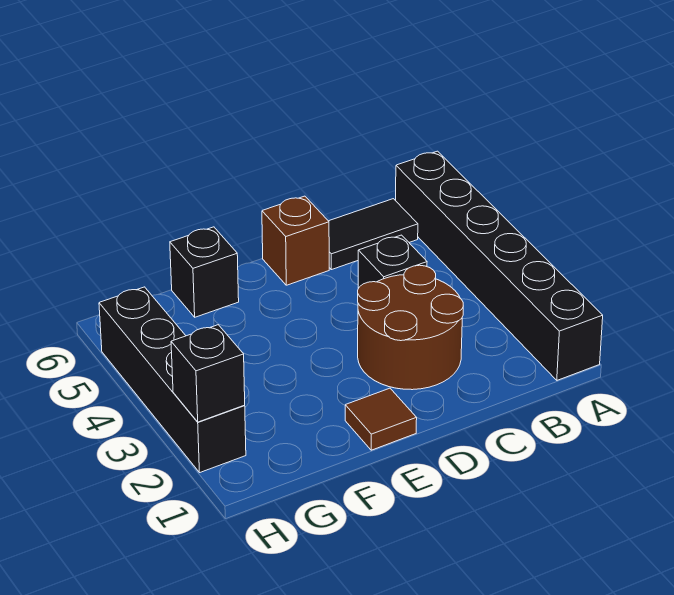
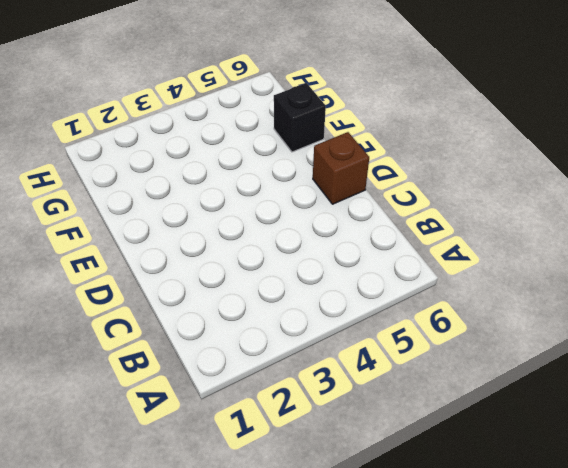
none -> black 1x6 brick [396,151,603,380]
none -> black 1x2 tile [329,199,418,270]

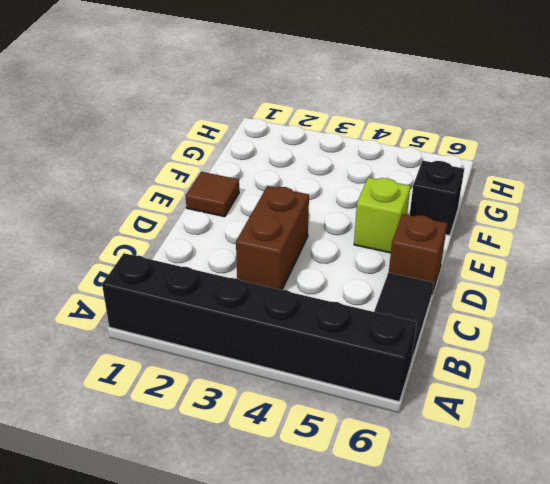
brown 1x2 brick [236,186,309,290] -> brown 2x2 round brick [358,265,463,390]
lime 1x1 brick [354,177,410,253] -> none
none -> black 1x1 brick [358,235,427,288]
none -> black 1x4 brick [99,287,246,472]

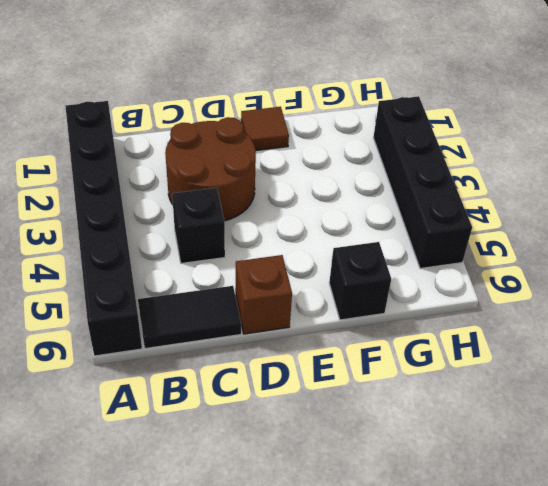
none -> black 1x1 brick [171,325,245,422]

